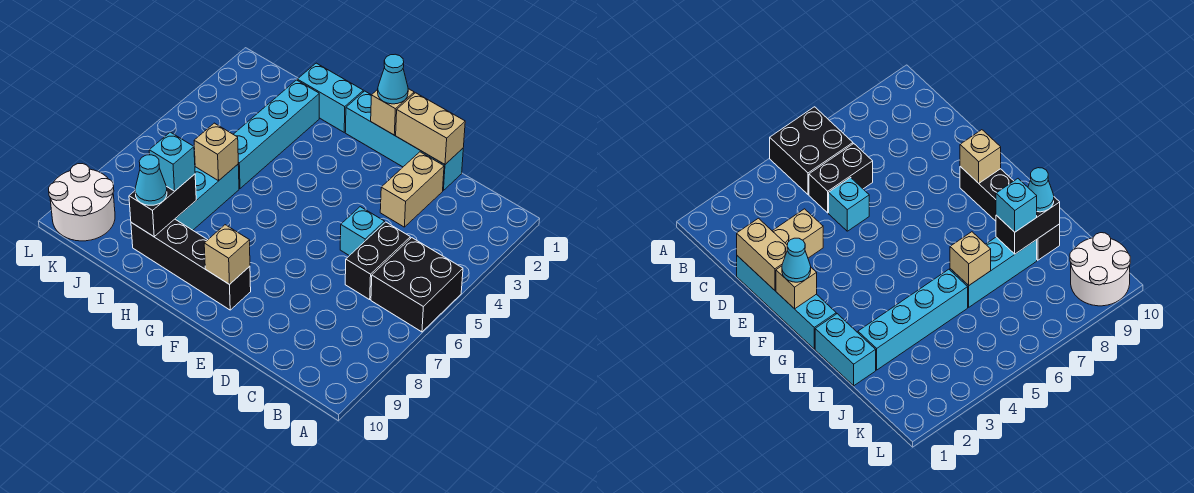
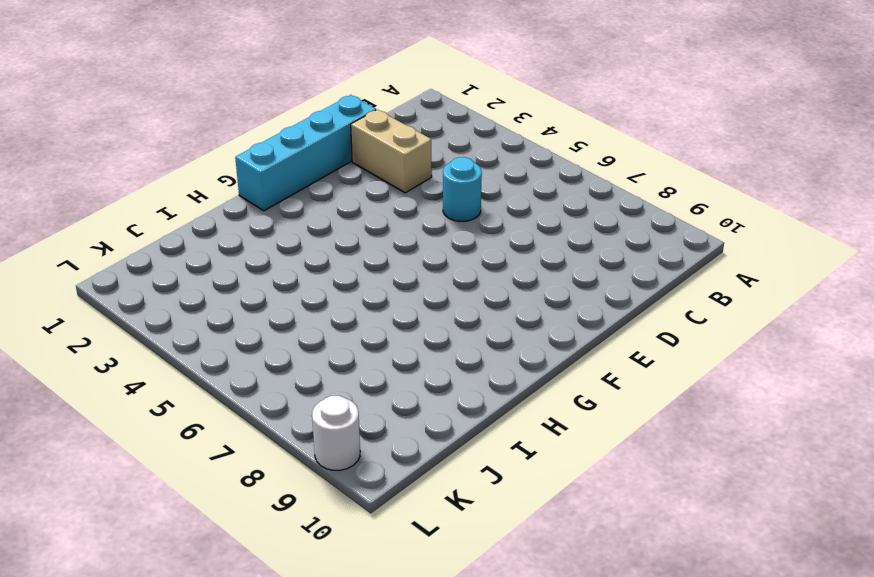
cyan 1x1 round brick [443,157,482,221] -> cyan 1x1 brick [340,207,385,256]
white 1x1 round brick [312,396,360,470] -> white 2x2 round brick [49,164,115,241]
none -> black 2x2 brick [371,238,463,332]
none -> black 1x2 brick [345,222,410,300]
none -> black 1x4 brick [131,219,251,310]

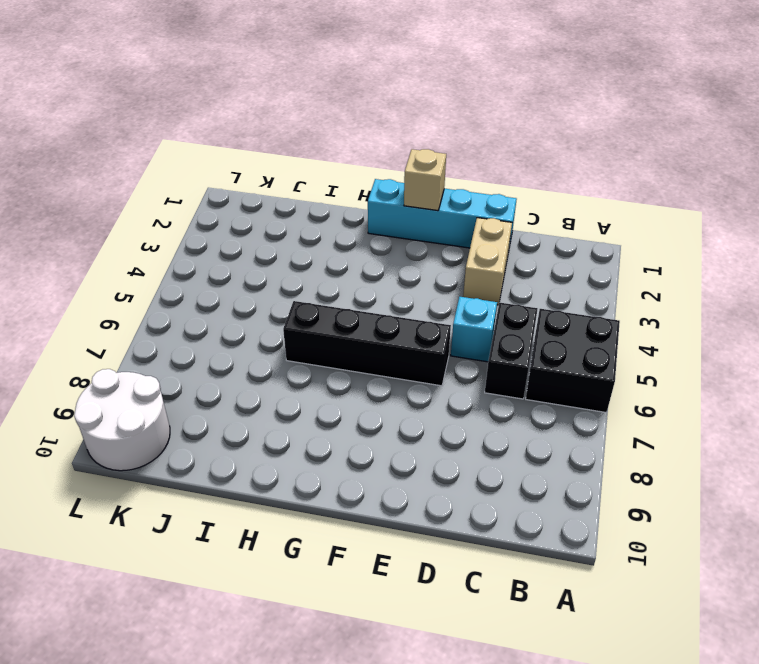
black 1x4 brick [283,301,451,386] -> black 1x4 brick moved to [131,219,251,310]
none -> cyan 1x2 brick [297,63,363,132]
none -> cyan 1x4 brick [233,80,319,189]
none -> cyan 1x3 brick [175,164,239,230]

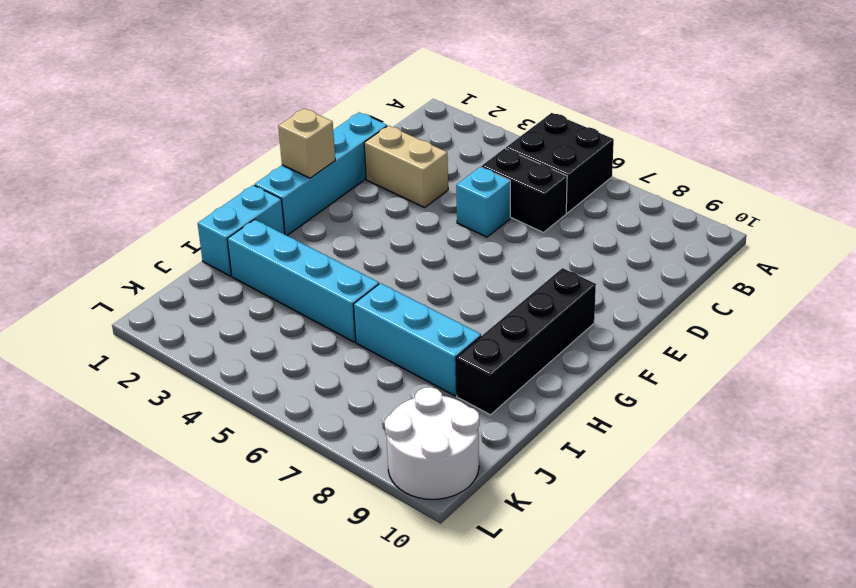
none -> tan 1x2 brick [396,93,465,164]
none -> tan 1x1 brick [204,225,250,284]
none -> tan 1x1 brick [194,123,238,181]

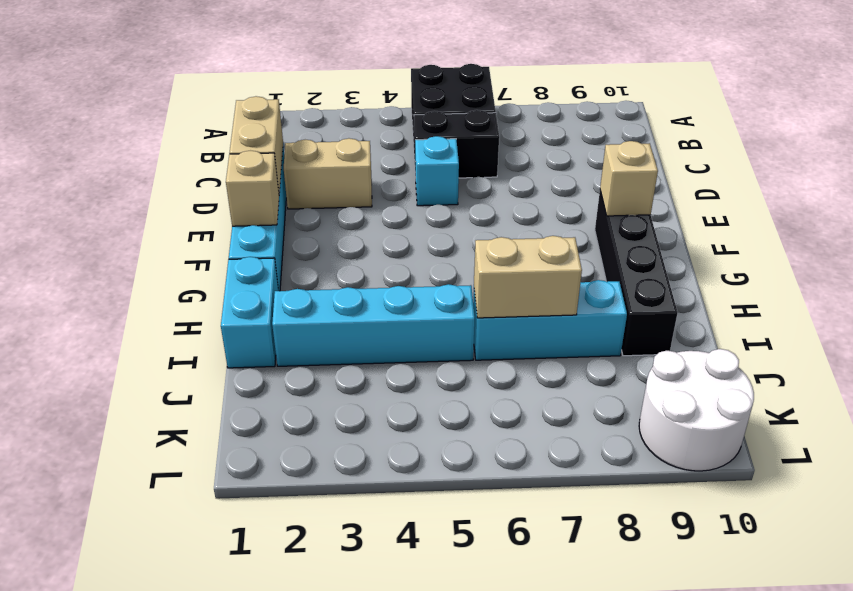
tan 1x2 brick [474,236,582,318] -> tan 1x1 brick [194,123,238,181]
none -> black 1x2 brick [129,174,196,237]
none -> cyan 1x1 cone [378,54,408,104]
none -> cyan 1x1 brick [149,132,195,191]

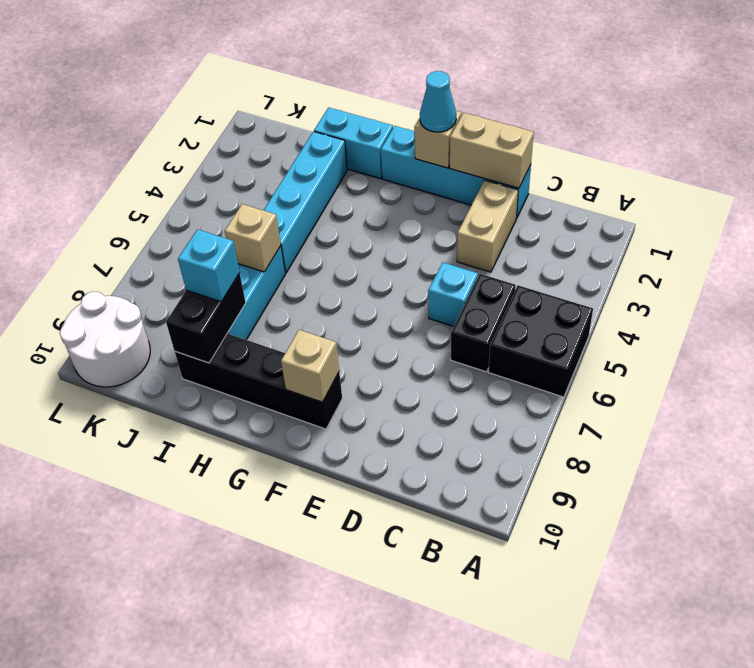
none -> cyan 1x1 cone [135,155,167,205]

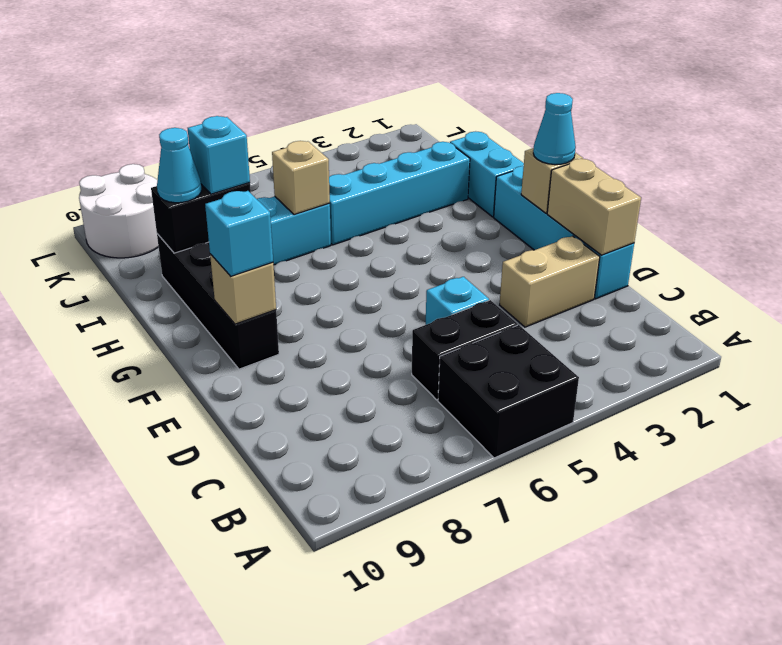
cyan 1x1 brick [205,191,273,276] -> none

